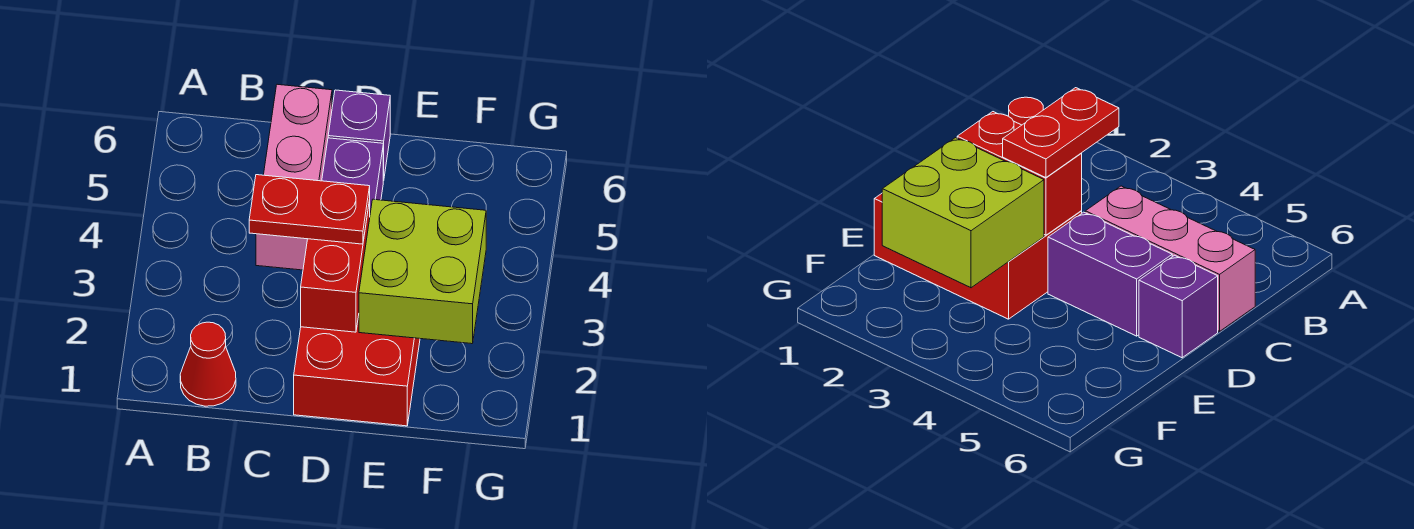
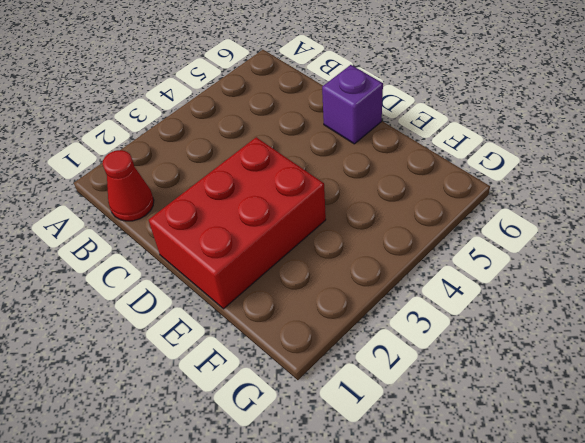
none -> pink 1x3 brick [256,84,332,270]
none -> purple 1x2 brick [322,138,384,213]

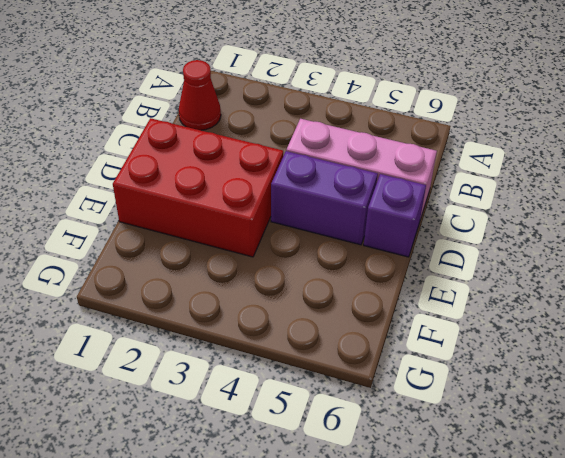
none -> red 1x2 brick [301,200,370,332]
none -> lime 2x2 brick [359,199,486,344]

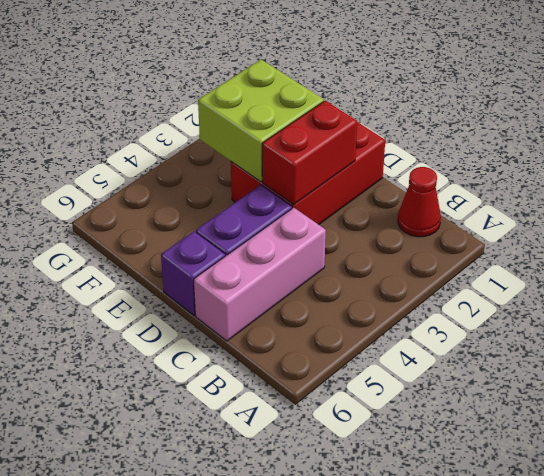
none -> red 1x2 plate [249,175,370,244]

